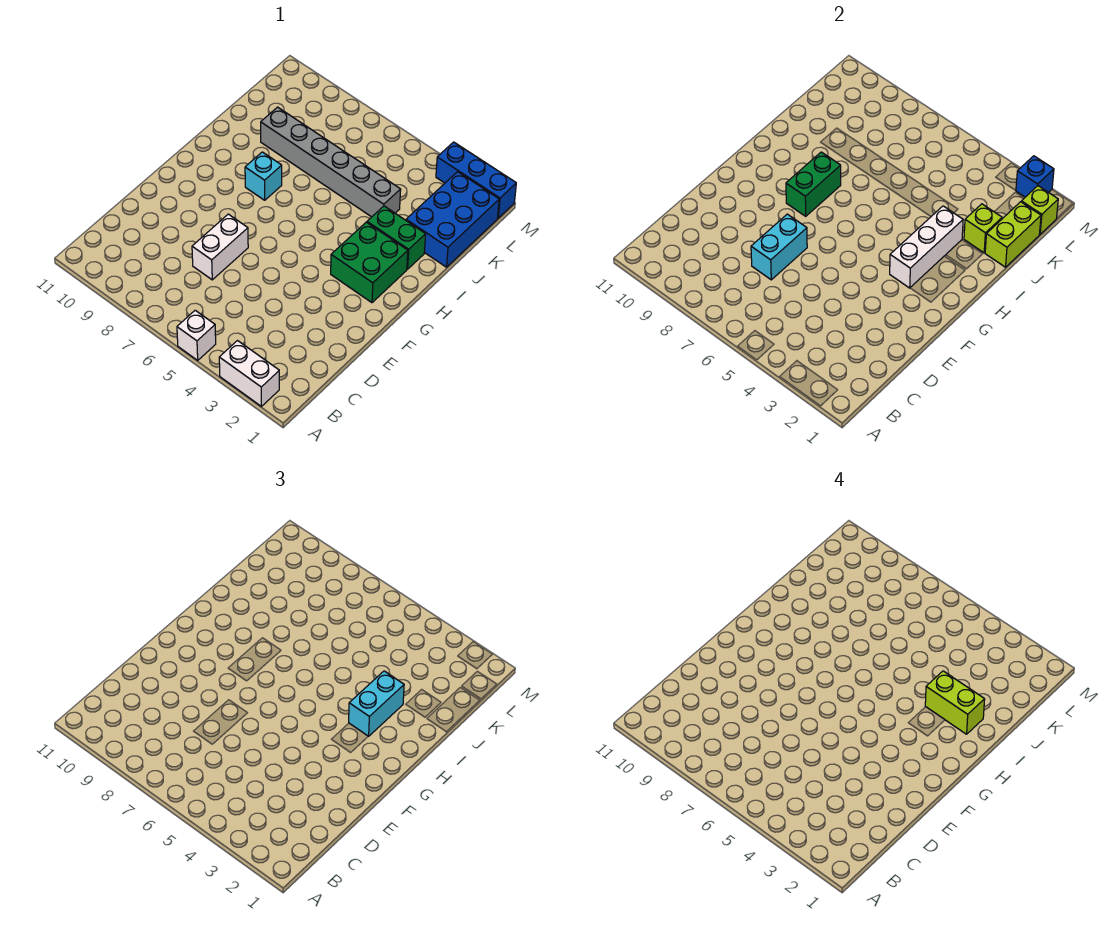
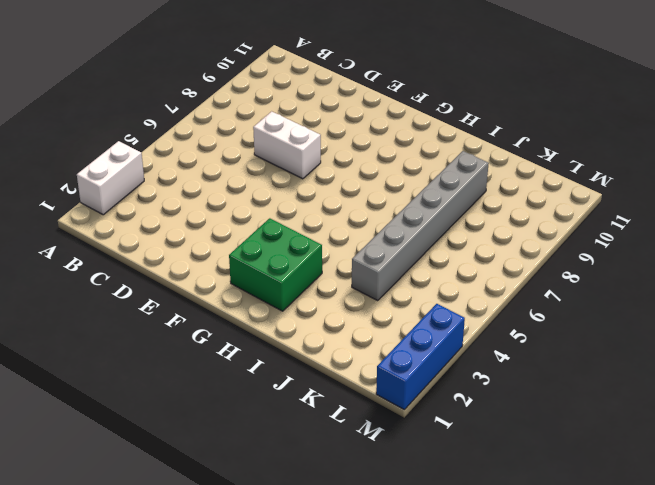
none -> white 1x1 brick [177,310,216,360]
none -> cyan 1x1 brick [245,152,282,200]
none -> green 1x2 brick [367,206,426,269]

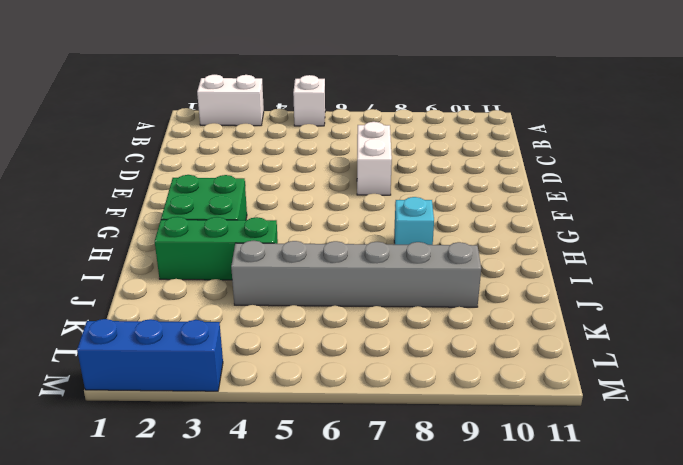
green 1x3 brick [155,217,278,280] -> green 1x2 brick [367,206,426,269]
none -> blue 2x3 brick [406,172,499,267]
none -> cyan 1x2 brick [751,214,807,280]
none -> white 1x3 brick [890,206,963,288]

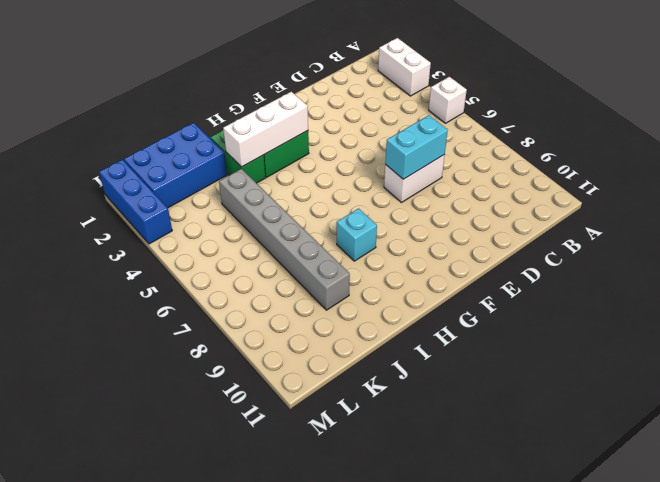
none -> green 1x2 brick [786,152,841,216]
none -> lime 1x2 brick [985,202,1041,267]
none -> lime 1x1 brick [964,204,1002,253]

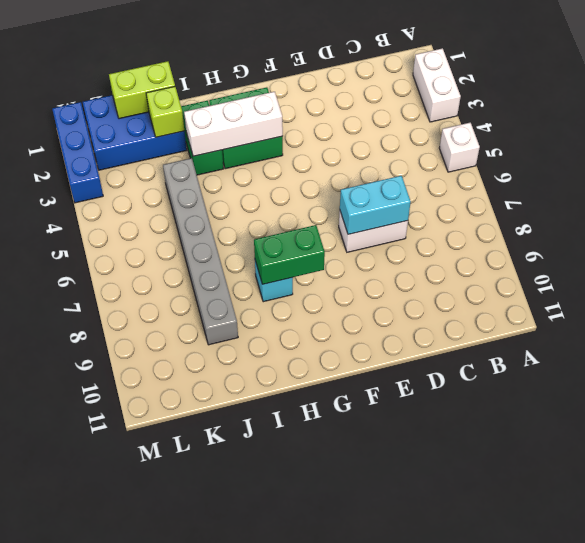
none -> lime 1x1 brick [1021,186,1058,234]
none -> blue 1x1 brick [1016,156,1054,197]
none -> cyan 1x2 brick [349,671,404,736]

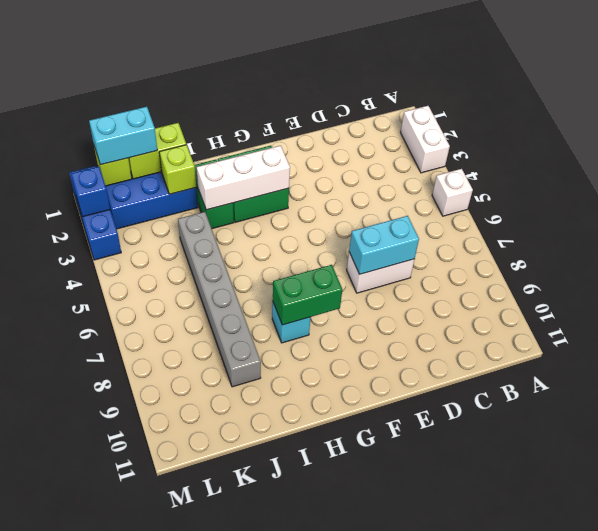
cyan 1x2 brick [89,107,157,165] -> cyan 1x2 brick moved to [349,671,404,736]
none -> lime 1x2 brick [925,671,985,734]

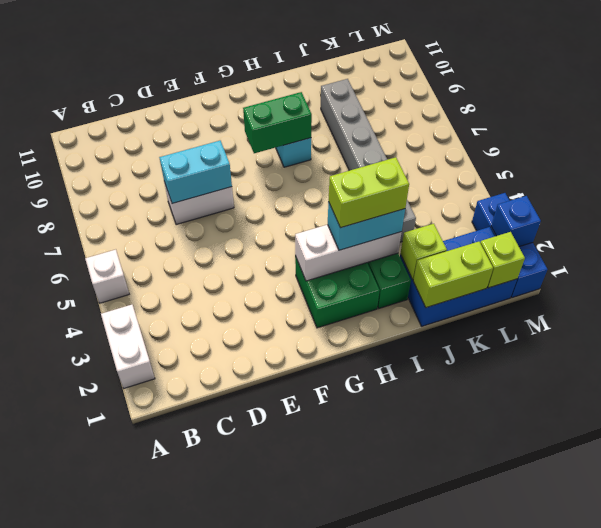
lime 1x2 brick [329,157,409,228] -> lime 1x2 brick turned to [925,671,985,734]

